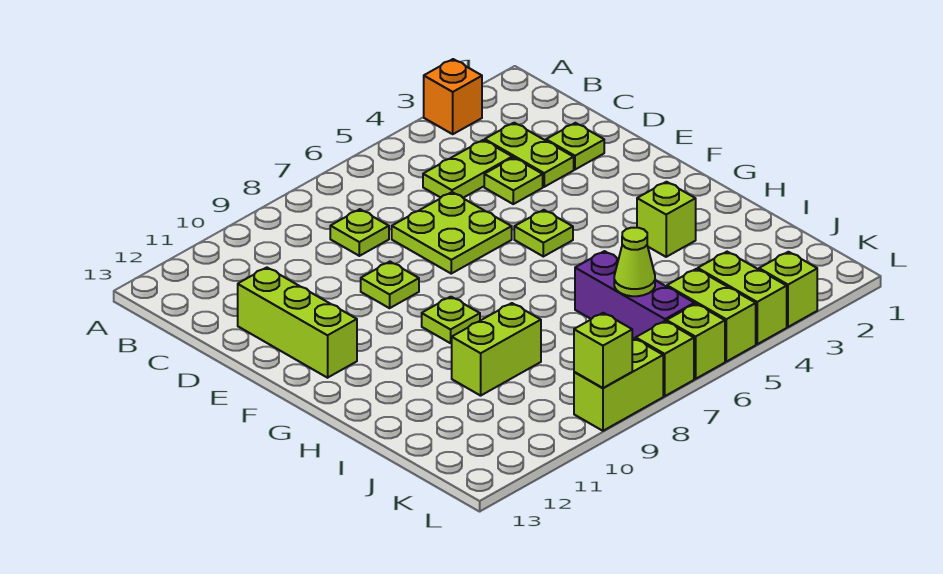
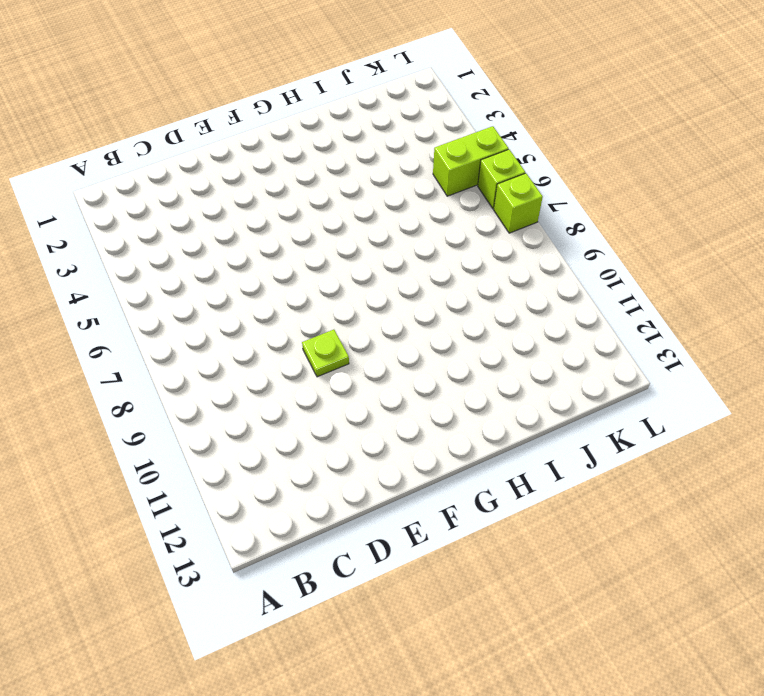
none -> orange 1x1 brick [424,59,482,134]
none -> lime 1x2 plate [485,123,574,187]
none -> lime 1x2 plate [423,140,512,198]

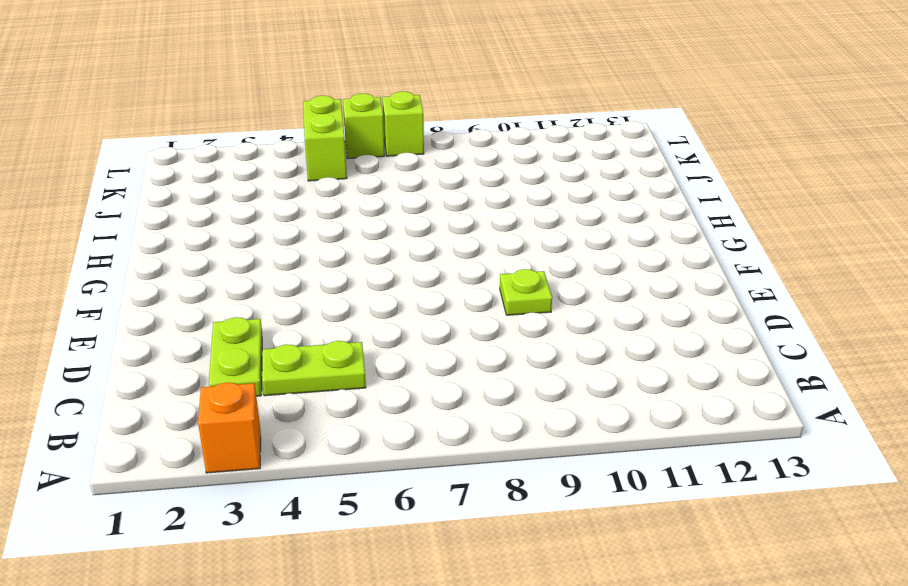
none -> lime 1x1 plate [330,209,389,256]
none -> lime 1x1 plate [546,123,604,170]
none -> lime 1x1 plate [484,157,543,204]

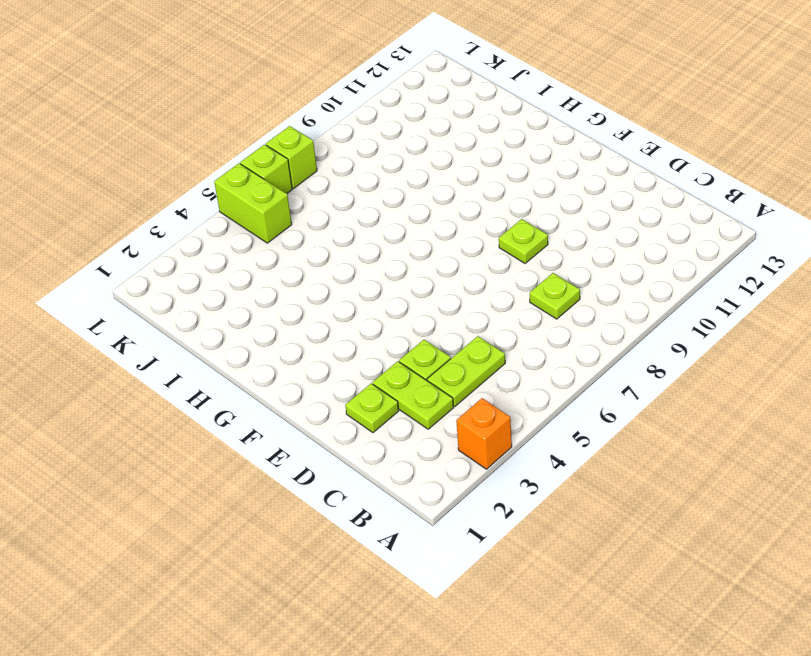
none -> lime 2x2 plate [392,192,512,274]
none -> lime 1x3 brick [238,268,357,378]
none -> lime 1x1 plate [514,210,573,257]

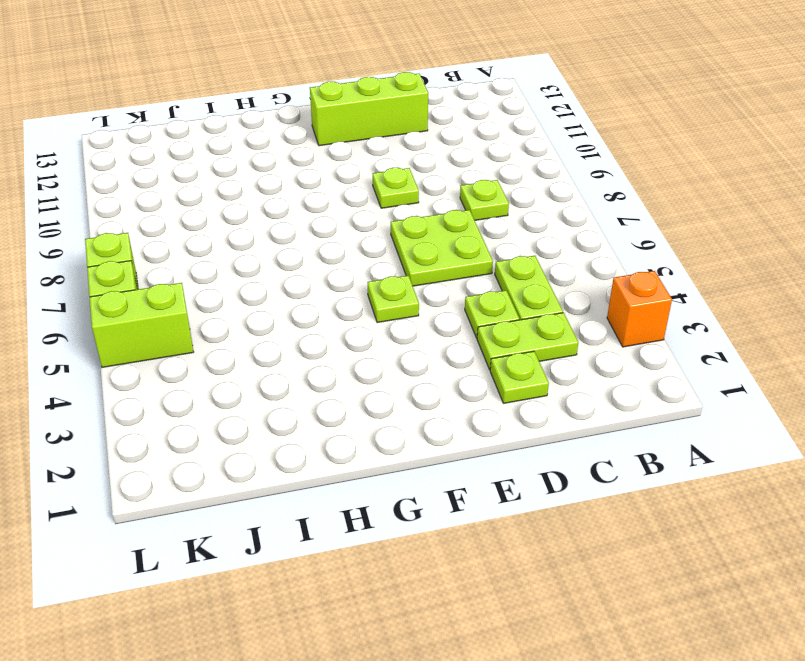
none -> lime 1x1 plate [422,297,480,343]
none -> lime 1x1 brick [637,182,696,257]
none -> purple 1x3 brick [575,251,694,339]

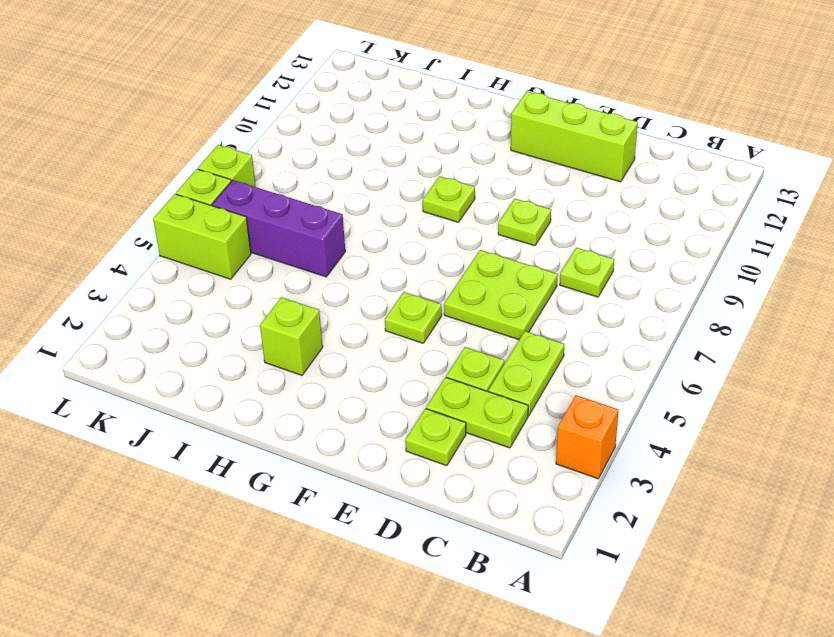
none -> lime 1x2 brick [452,303,541,396]
none -> lime 1x2 brick [698,252,787,344]
none -> lime 1x1 brick [759,252,817,327]

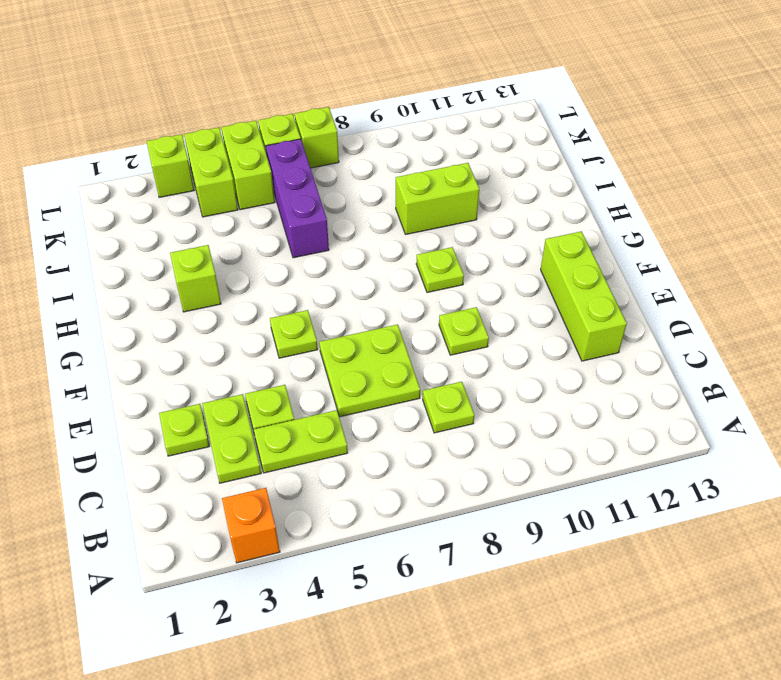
none -> lime 1x2 brick [574,338,663,431]
none -> lime 1x1 cone [614,228,655,296]
none -> lime 1x1 brick [574,313,632,388]

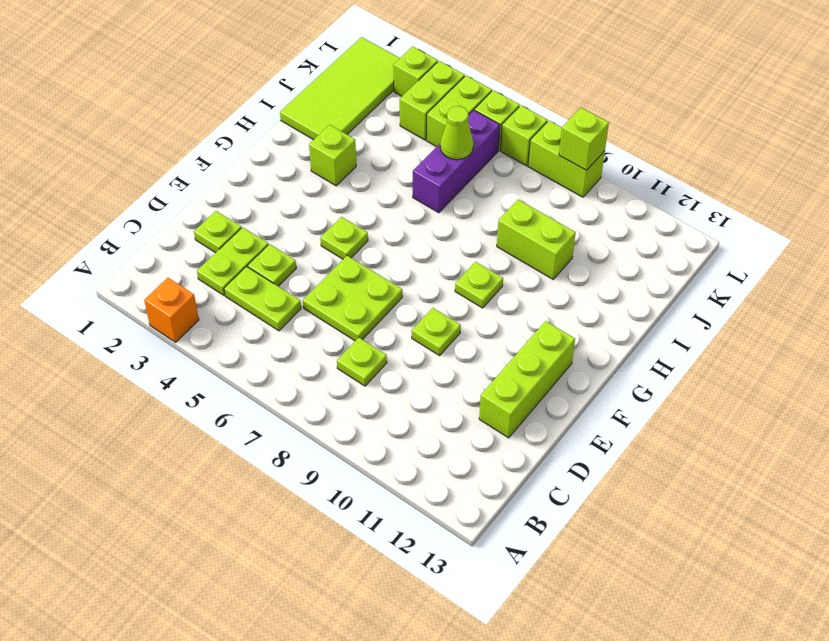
lime 2x4 tile [280,37,400,140] -> none

